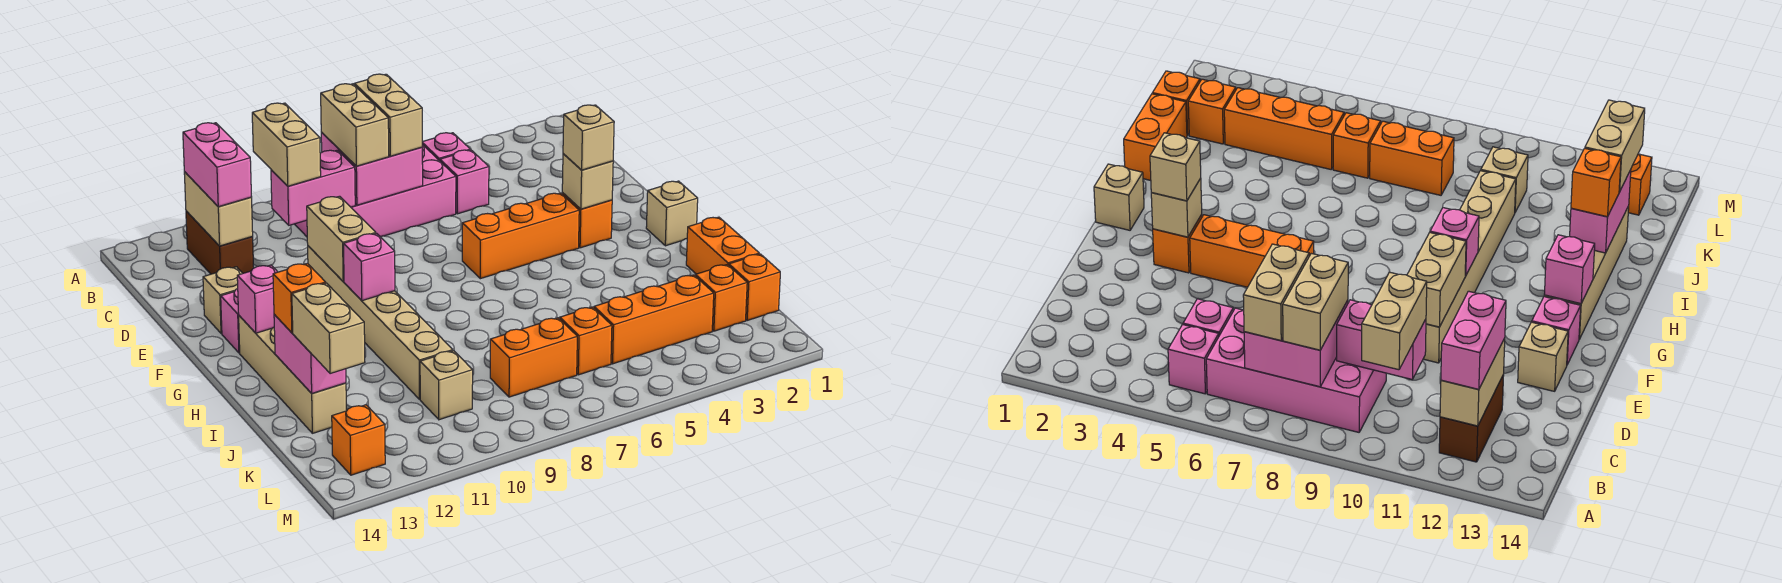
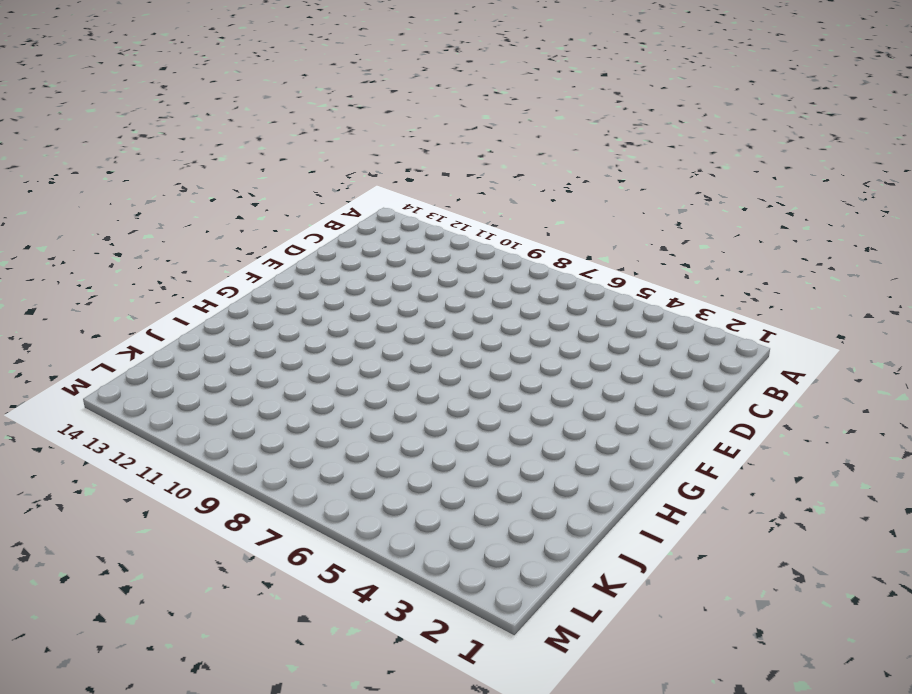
none -> pink 1x1 brick [422,133,470,161]
none -> pink 2x4 brick [295,145,456,237]
none -> brown 1x2 brick [186,211,254,274]
none -> pink 1x1 brick [440,150,489,214]

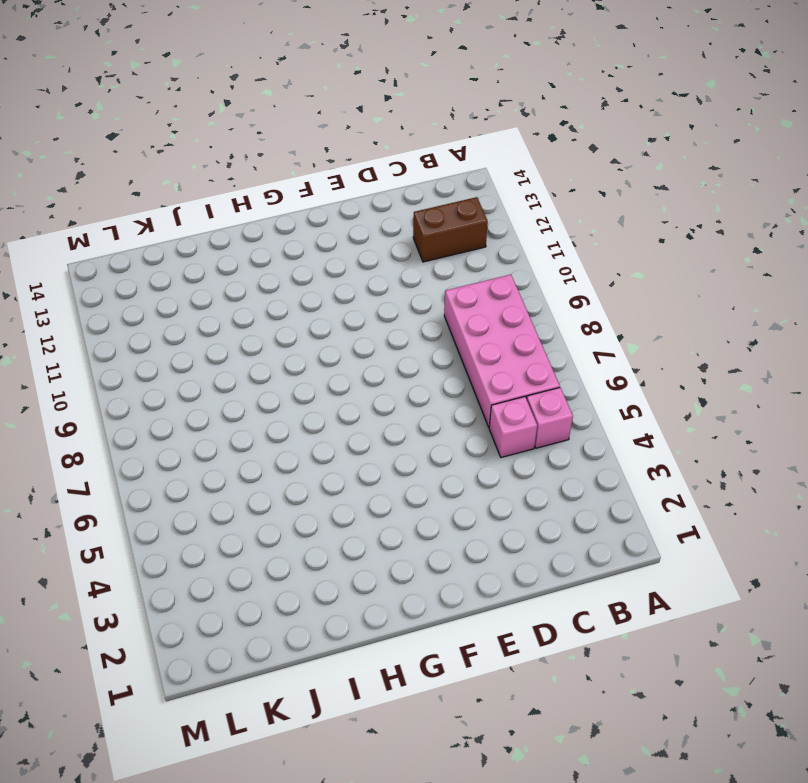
none -> tan 1x6 brick [308,246,453,399]
none -> tan 1x1 brick [203,267,243,334]
none -> orange 1x1 brick [562,193,612,248]
none -> orange 1x3 brick [462,193,579,279]

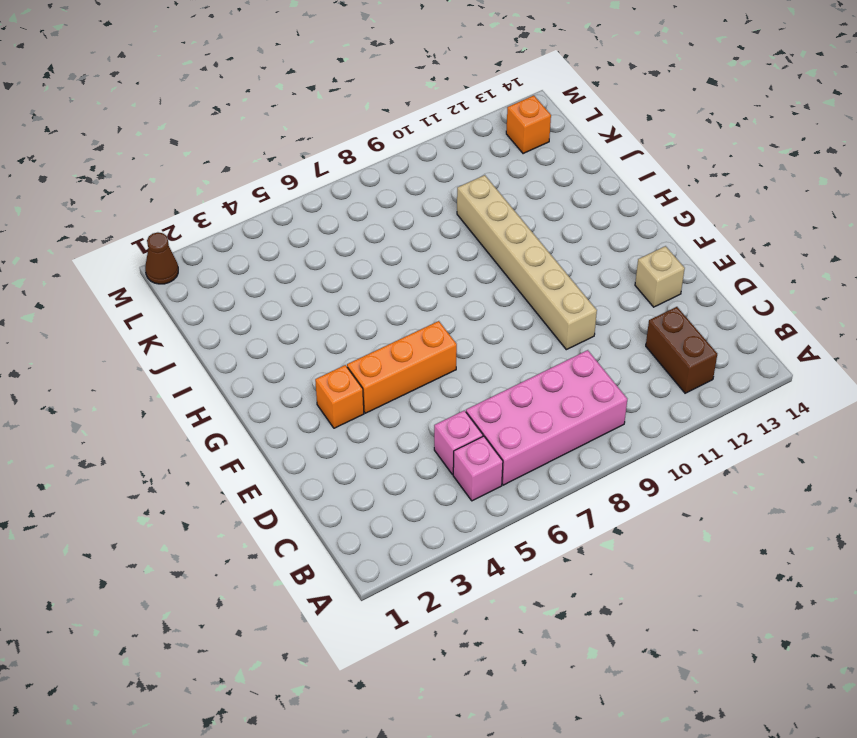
brown 1x1 cone [145,232,178,284] -> none
none -> pink 1x1 brick [221,289,240,353]
none -> tan 1x1 brick [646,181,698,246]
none -> tan 1x4 brick [239,316,346,433]
none -> orange 1x2 brick [686,217,759,274]

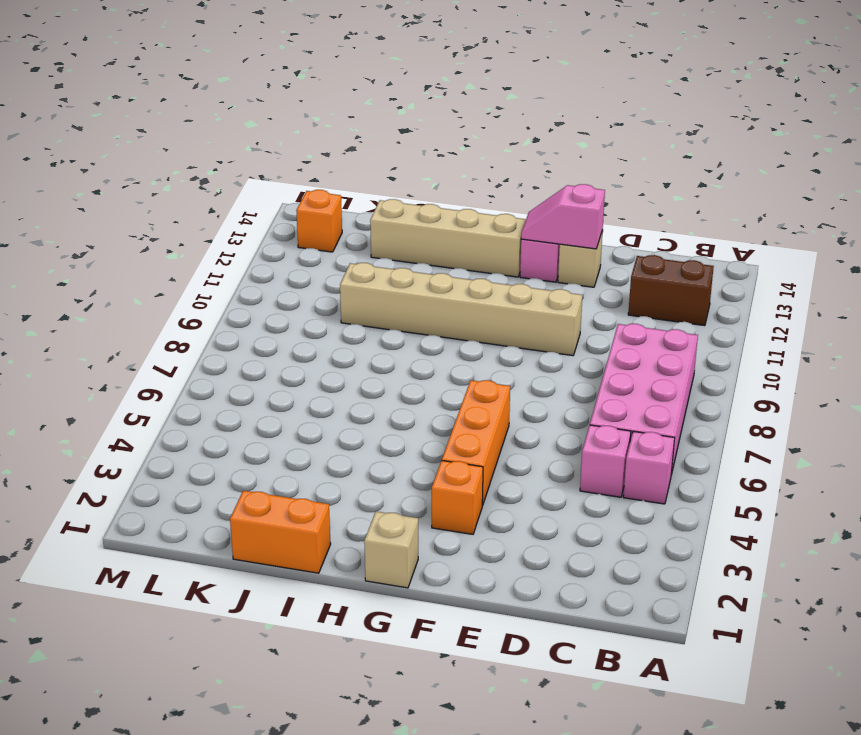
pink 1x2 slope [521,184,605,249] -> none
none -> orange 1x1 brick [729,254,780,321]
none -> orange 1x1 brick [696,265,747,331]
none -> orange 1x3 brick [594,275,714,364]
none -> orange 1x1 brick [560,307,612,375]

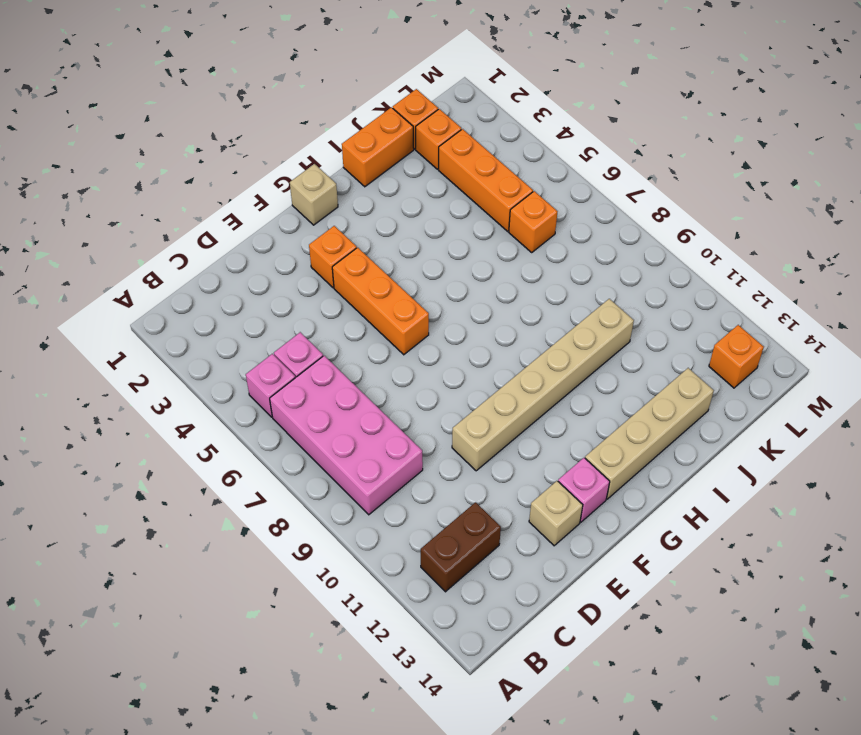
none -> orange 1x2 brick [490,318,577,397]
none -> tan 1x1 brick [420,351,473,420]
none -> pink 2x2 brick [321,132,423,205]
none -> tan 1x2 brick [184,172,253,246]

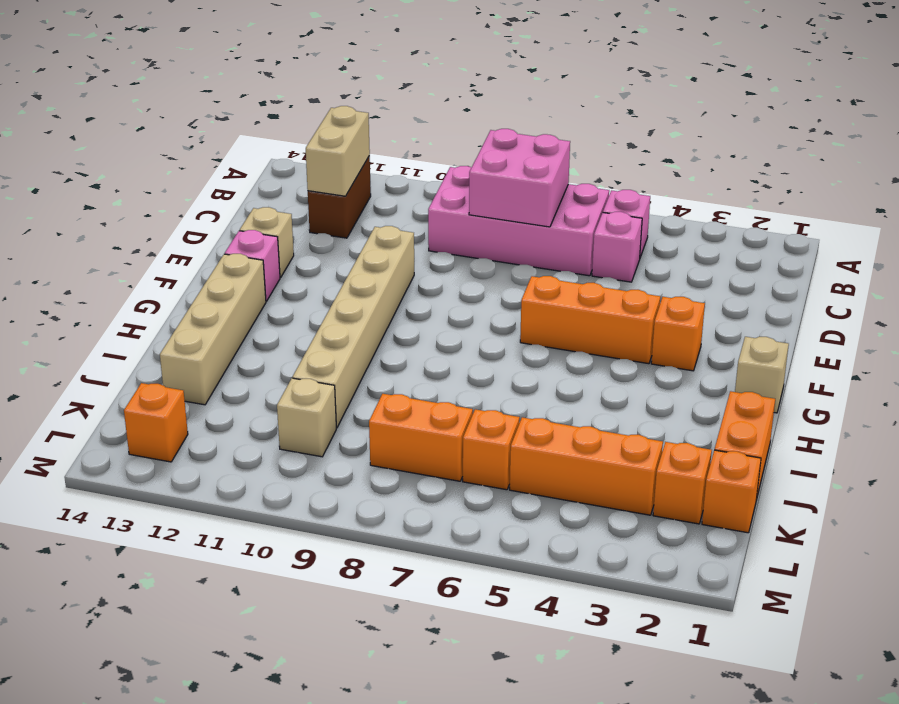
none -> pink 1x2 brick [271,150,355,225]
none -> tan 1x2 brick [307,196,376,281]
none -> tan 1x1 brick [562,154,613,209]
none -> pink 1x1 brick [344,233,395,301]

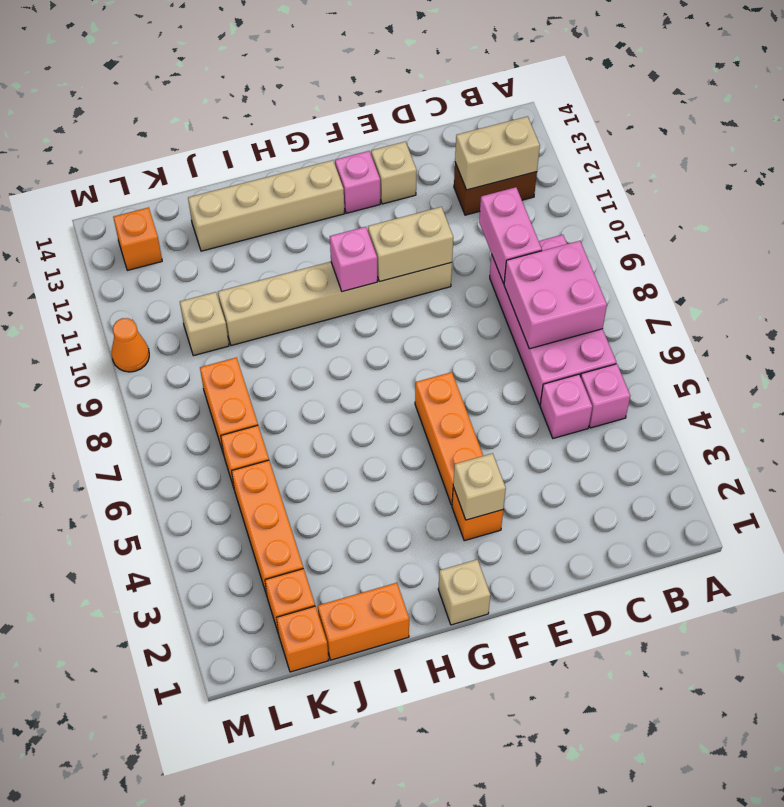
orange 1x1 cone [111,318,149,372] -> none
none -> pink 1x1 brick [237,265,277,333]
none -> pink 1x2 brick [274,315,346,393]
none -> tan 1x2 brick [354,74,422,156]
none -> tan 1x2 brick [321,84,389,166]

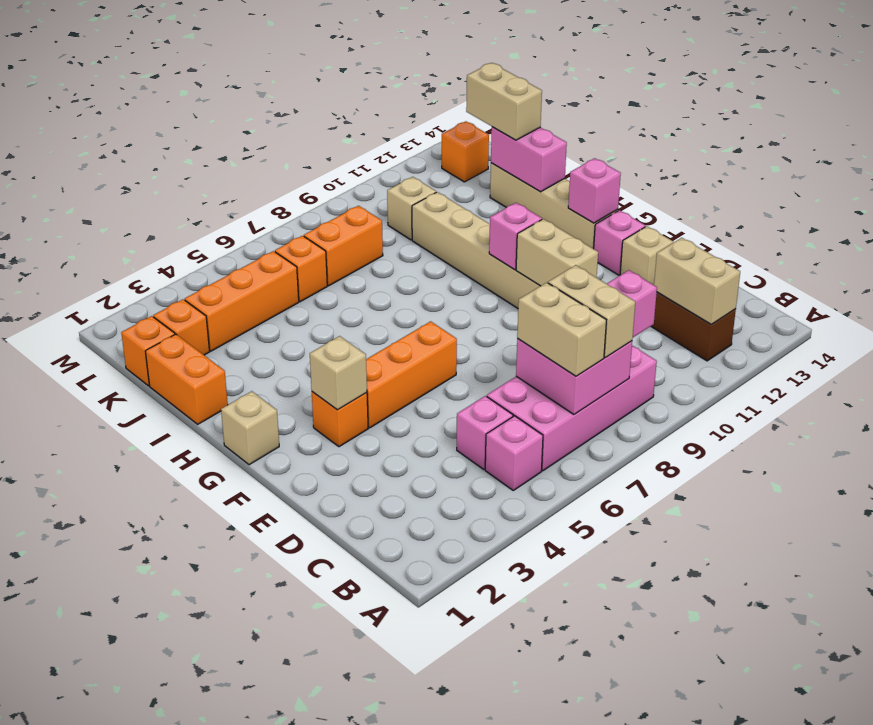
none -> tan 1x2 brick [252,103,321,186]
none -> pink 1x2 brick [183,123,252,207]
none -> tan 1x1 brick [563,105,614,170]
none -> orange 1x1 brick [273,263,326,333]

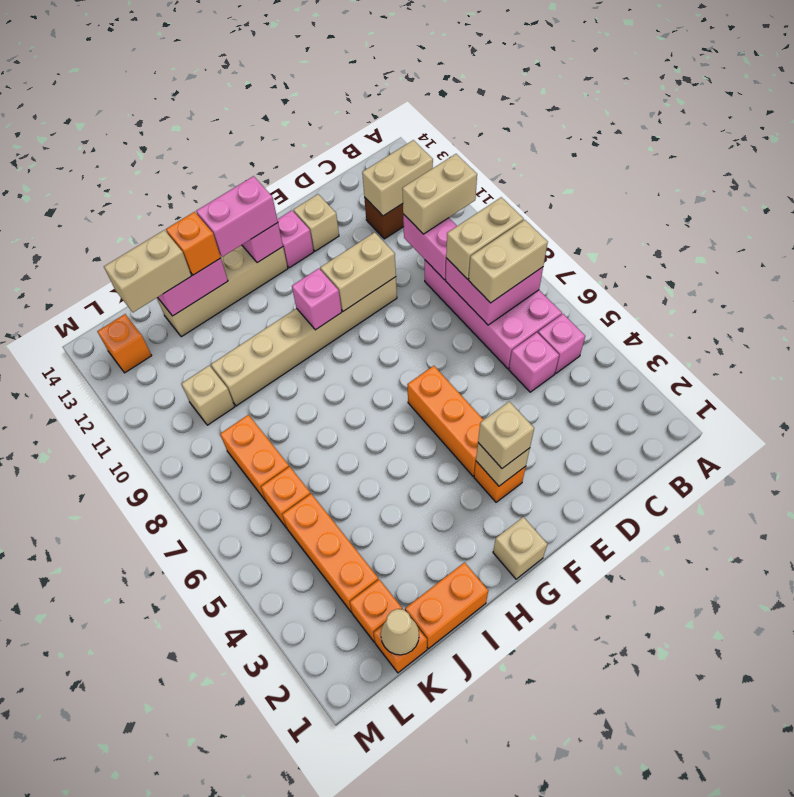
pink 1x2 brick [196,176,278,257] -> pink 1x2 brick moved to [183,123,252,207]
tan 1x1 cone [381,609,419,655] -> none

